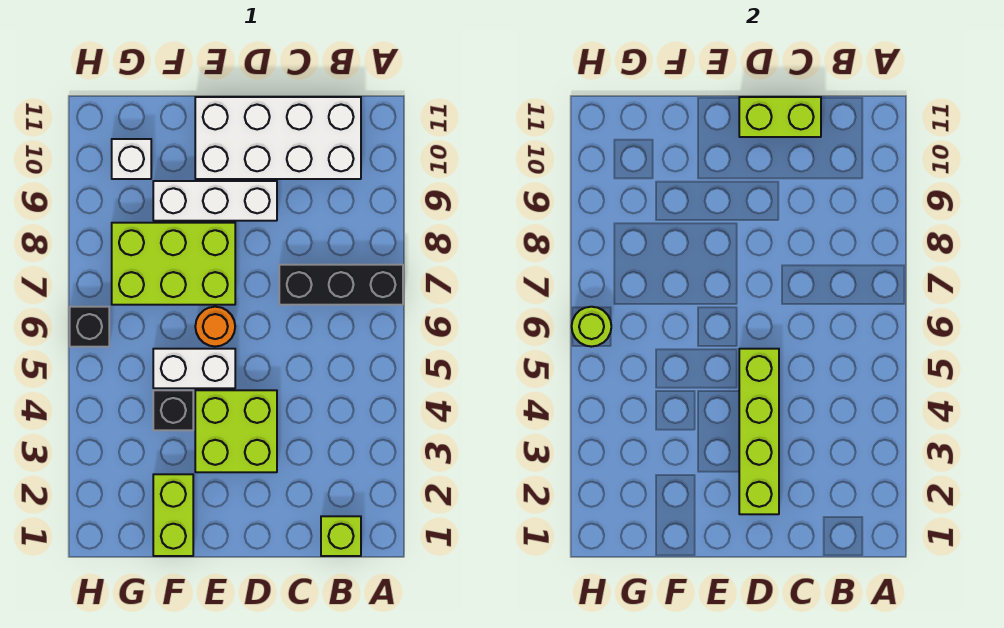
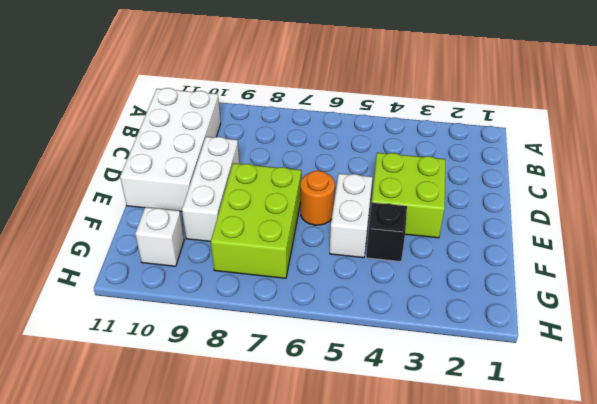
none -> black 1x3 brick [279,265,403,305]
none -> lime 1x1 brick [321,516,361,556]
none -> lime 1x2 brick [153,474,193,556]

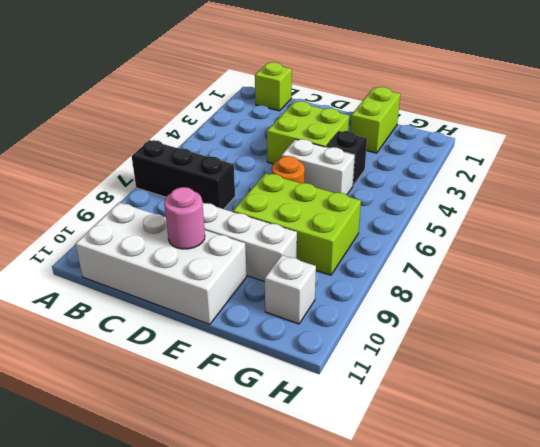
pink 1x1 round brick [164,187,205,249] -> none
none -> black 1x1 brick [70,307,109,347]
none -> lime 1x2 brick [739,97,821,137]
none -> lime 1x4 brick [739,349,779,514]

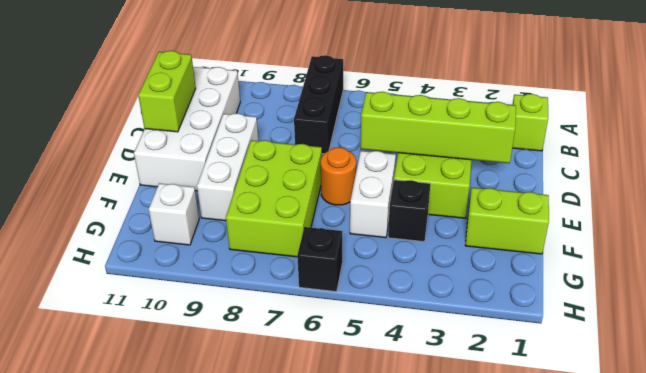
none -> lime 1x1 round brick [572,307,611,347]

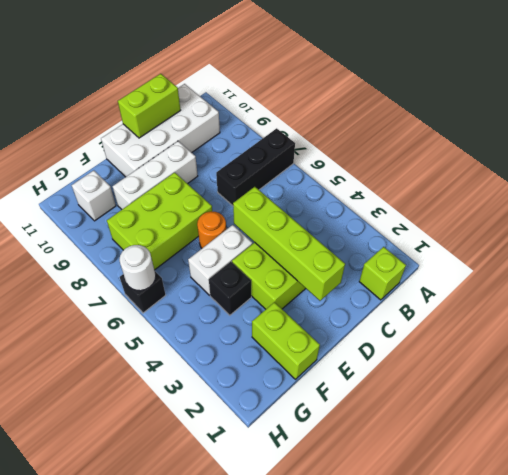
white 1x1 round brick [119,245,156,291] -> lime 1x1 round brick [572,307,611,347]

